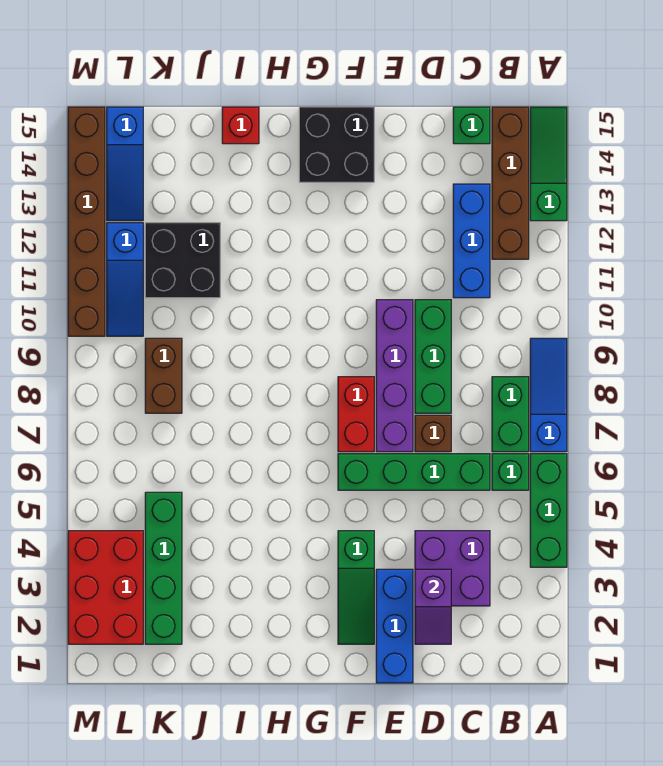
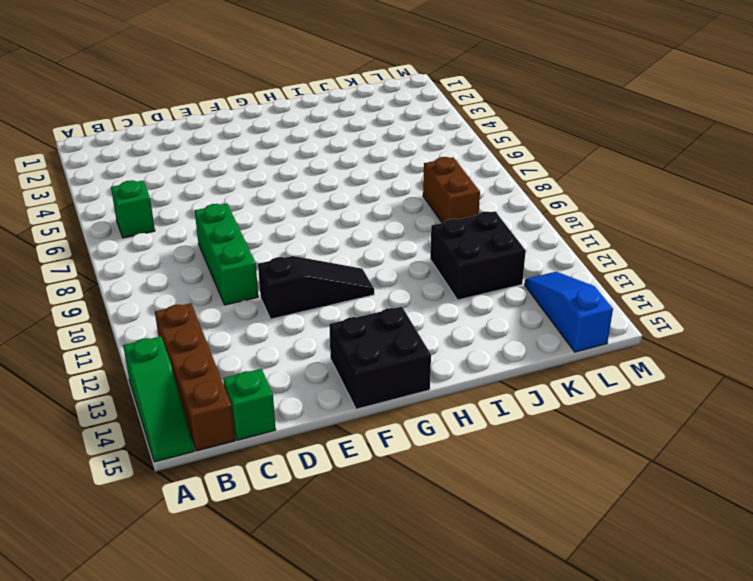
black 1x3 slope [258,256,374,319] -> none
none -> green 1x3 brick [530,454,567,567]
none -> blue 1x3 slope [530,338,567,452]
none -> green 1x2 brick [492,377,529,452]

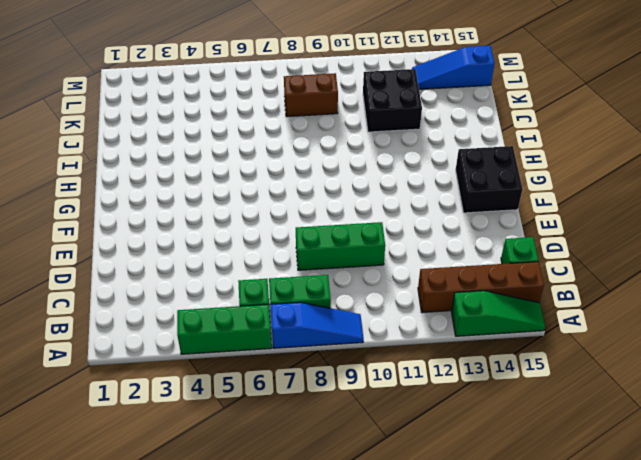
none -> purple 2x2 brick [415,531,490,606]
none -> green 1x4 brick [338,454,490,490]
none -> blue 1x3 brick [453,184,490,298]

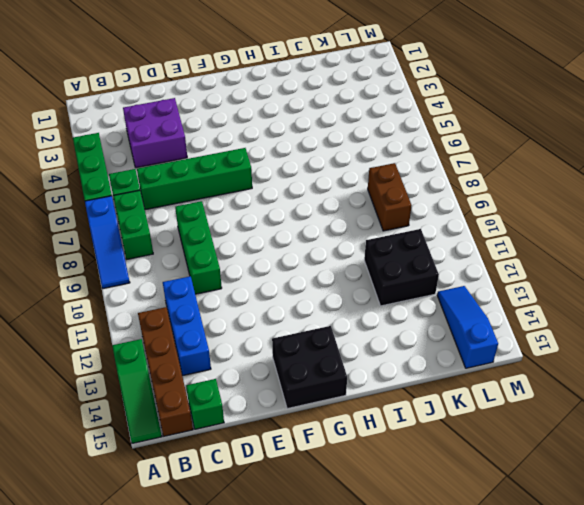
none -> brown 1x1 brick [415,415,451,452]
none -> blue 1x3 brick [376,569,413,683]
none -> purple 1x4 brick [376,300,413,452]

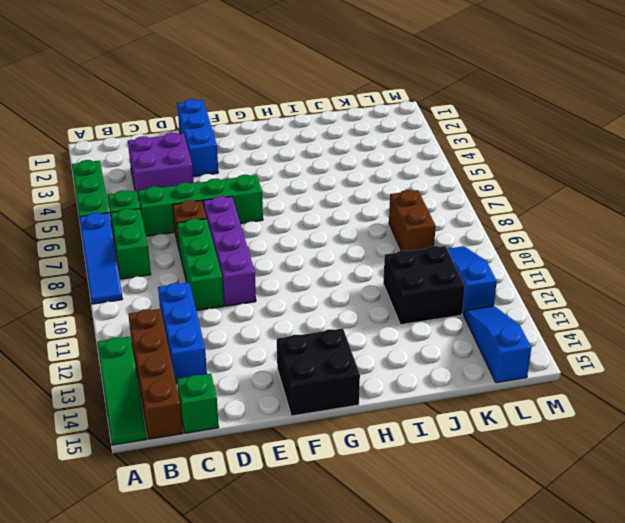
none -> green 1x3 slope [338,531,374,644]
none -> red 1x2 brick [338,377,374,452]
none -> red 1x1 brick [222,107,259,144]

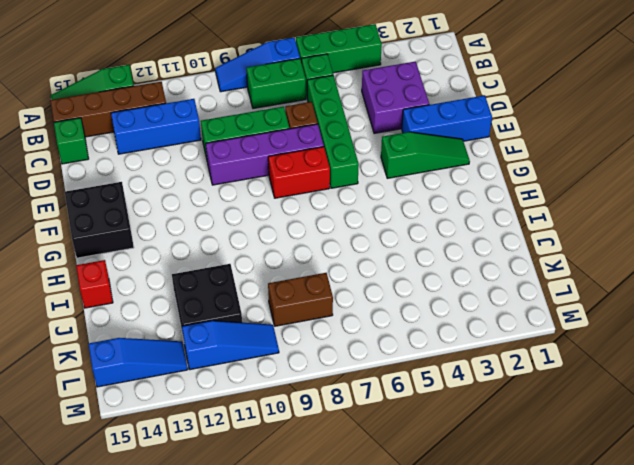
none -> green 1x4 brick [145,492,182,644]
none -> red 2x3 brick [68,531,143,644]
none -> brown 1x6 brick [68,107,105,336]

